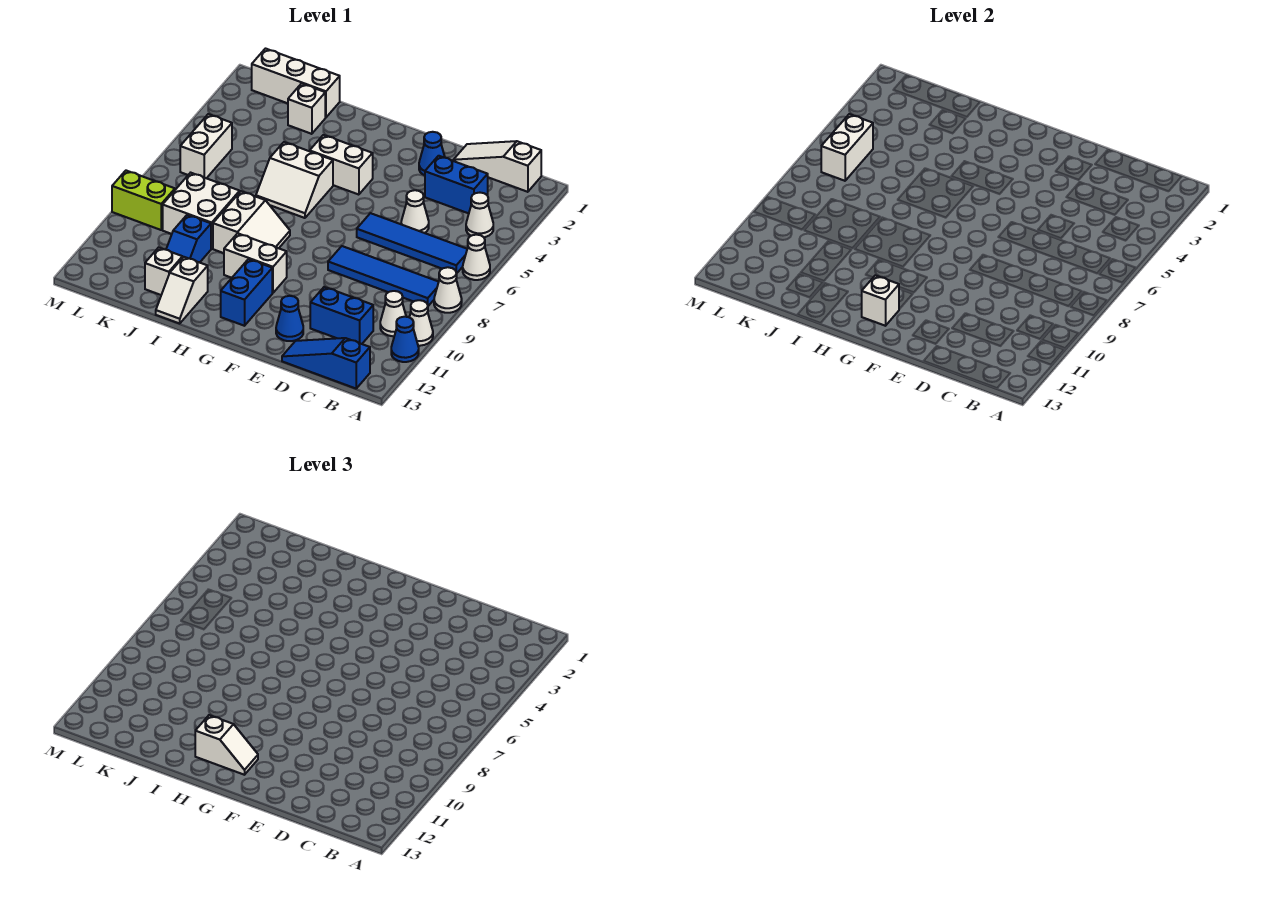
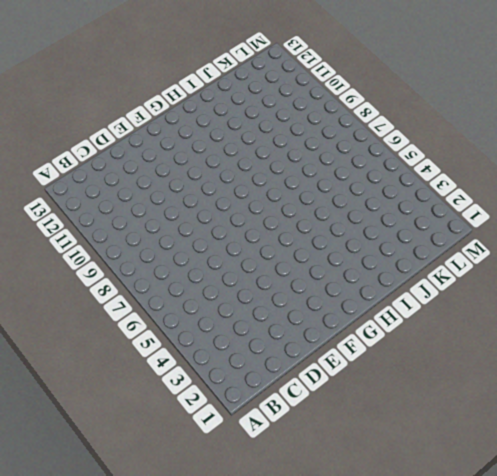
none -> white 1x1 cone [463,235,490,280]
none -> white 1x1 cone [434,267,462,313]
none -> white 1x1 cone [410,300,433,346]
none -> blue 1x1 cone [391,317,419,362]

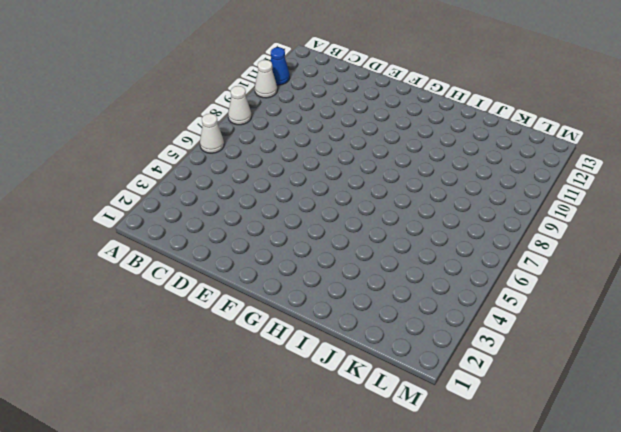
none -> white 1x3 slope [453,141,541,192]
none -> white 1x1 cone [466,193,493,237]
none -> blue 1x4 tile [357,213,467,273]
none -> blue 1x4 tile [328,246,439,306]

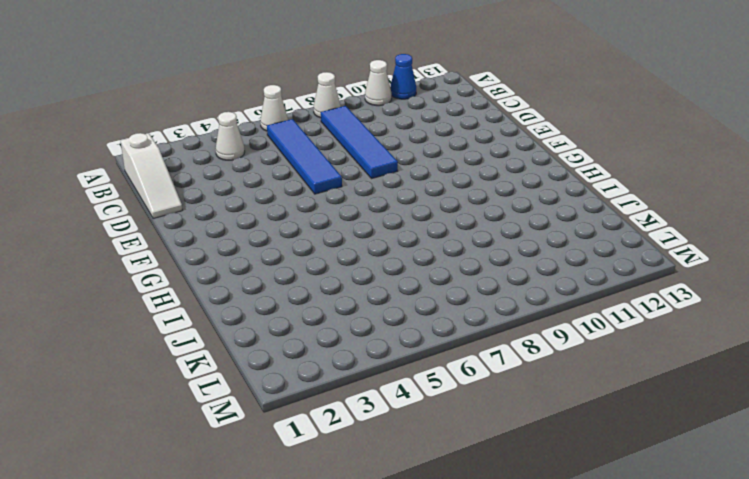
none -> white 1x1 cone [380,291,406,336]
none -> blue 1x3 slope [282,338,370,388]
none -> blue 1x2 brick [425,156,488,213]
none -> blue 1x2 brick [310,287,373,344]

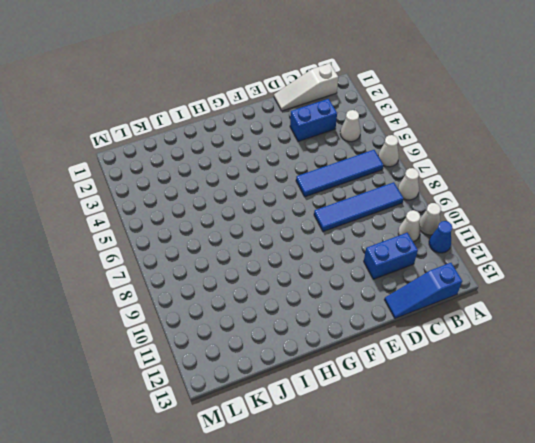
none -> white 1x1 cone [401,190,429,233]
none -> blue 1x1 cone [419,132,445,175]
none -> blue 1x1 cone [276,296,303,341]
none -> white 1x2 brick [310,135,373,195]

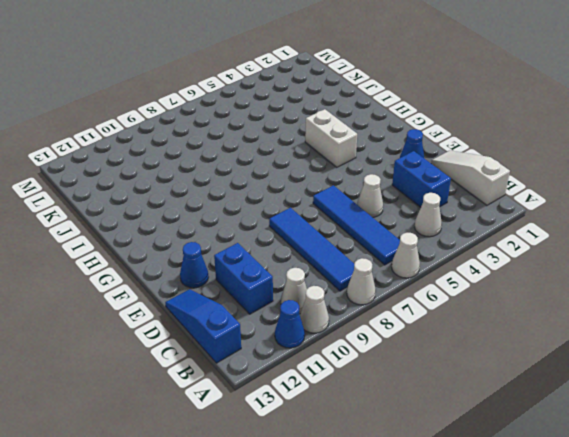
none -> white 1x2 brick [224,233,287,293]
none -> blue 1x2 brick [221,259,272,326]
none -> white 2x2 slope [256,142,333,218]
none -> white 2x2 slope [213,191,290,253]

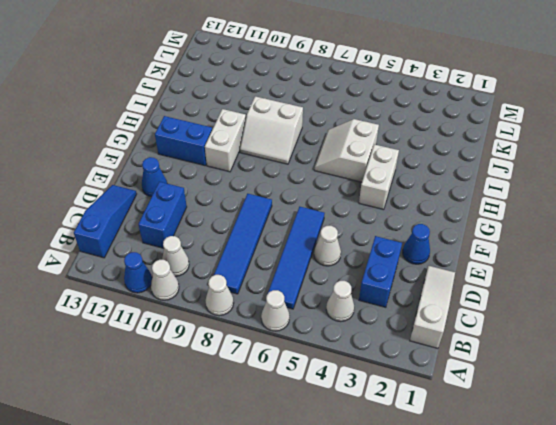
none -> white 1x2 slope [156,257,208,323]
none -> white 1x3 brick [252,49,340,117]
none -> white 1x1 brick [288,84,325,134]
none -> white 2x2 brick [163,173,240,249]

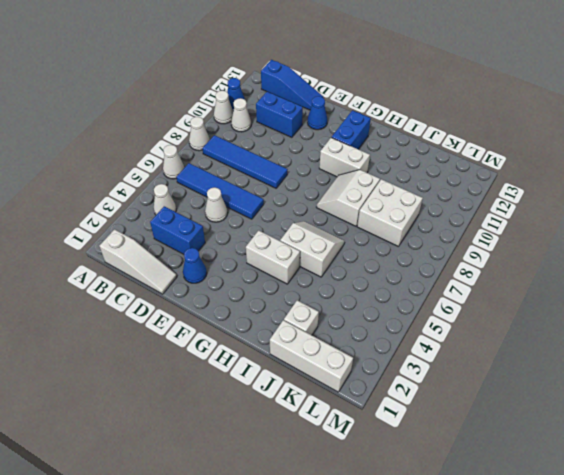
none -> white 1x2 slope [156,257,208,323]
none -> blue 1x2 slope [166,215,211,263]
none -> white 1x1 brick [145,248,183,295]
none -> white 1x2 brick [180,114,232,178]

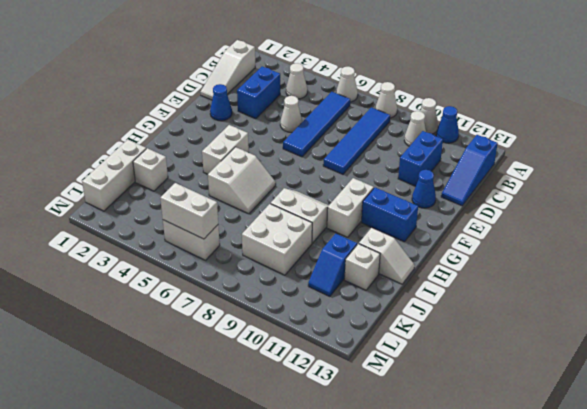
blue 1x2 slope [308,234,357,296] -> blue 1x2 slope turned to [166,215,211,263]
none -> lime 1x2 brick [112,171,175,230]
none -> white 1x1 brick [862,275,899,326]
none -> white 1x2 slope [195,715,258,775]

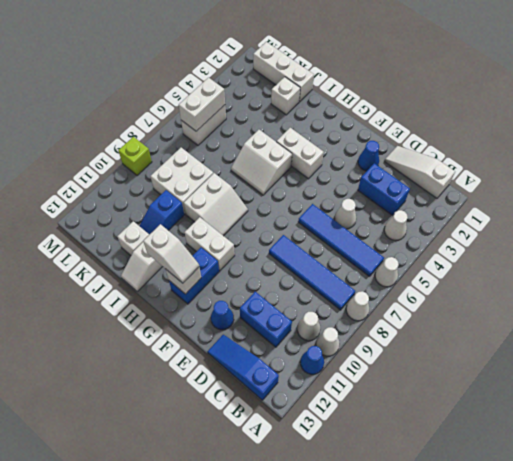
lime 1x1 brick [118,137,152,176] -> lime 1x2 brick [112,171,175,230]

